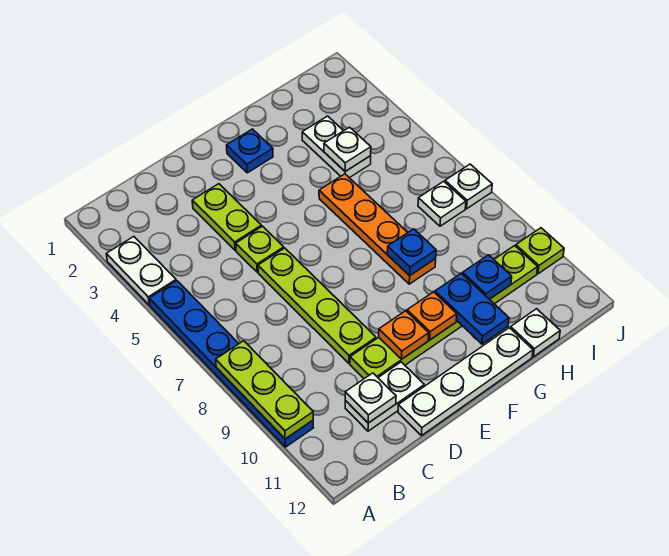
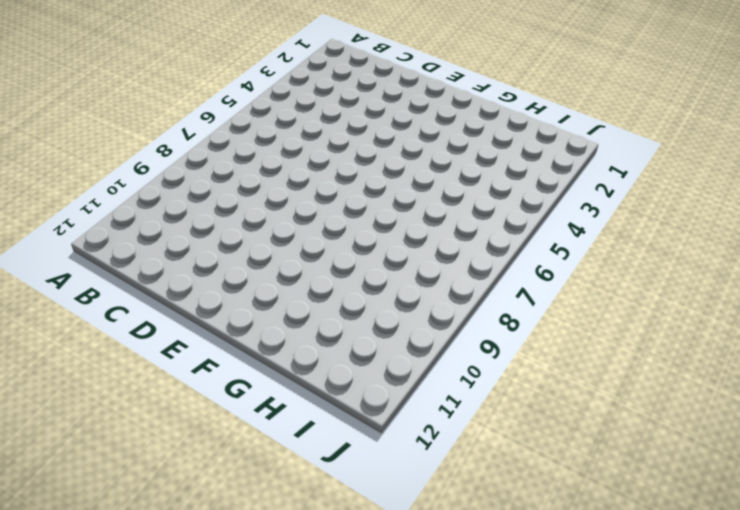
none -> white 1x2 plate [106,237,176,305]
none -> blue 1x6 plate [149,281,314,447]
none -> white 1x2 plate [345,362,424,431]

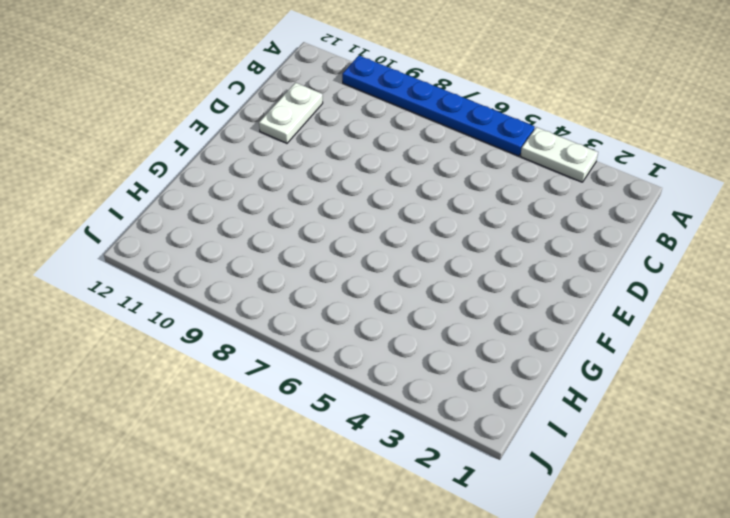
none -> lime 1x2 plate [192,184,262,250]
none -> lime 1x1 plate [236,226,284,272]
none -> lime 1x4 plate [258,248,376,363]

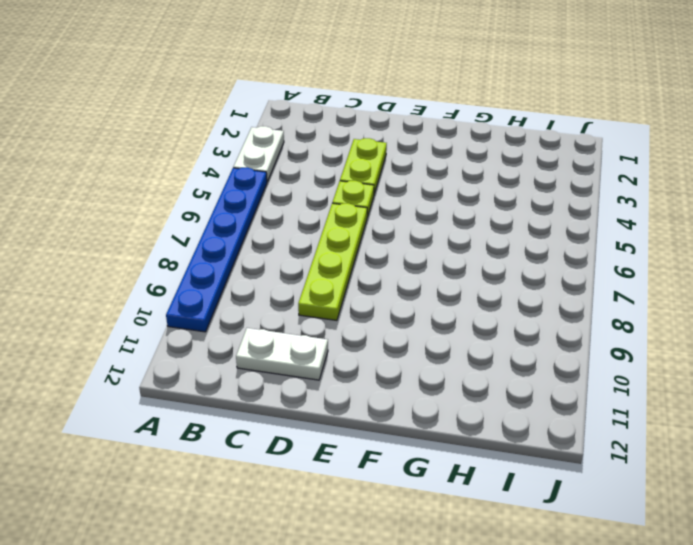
none -> lime 1x6 plate [350,246,538,379]
none -> white 1x4 plate [398,328,533,436]
none -> blue 1x1 plate [227,129,273,173]

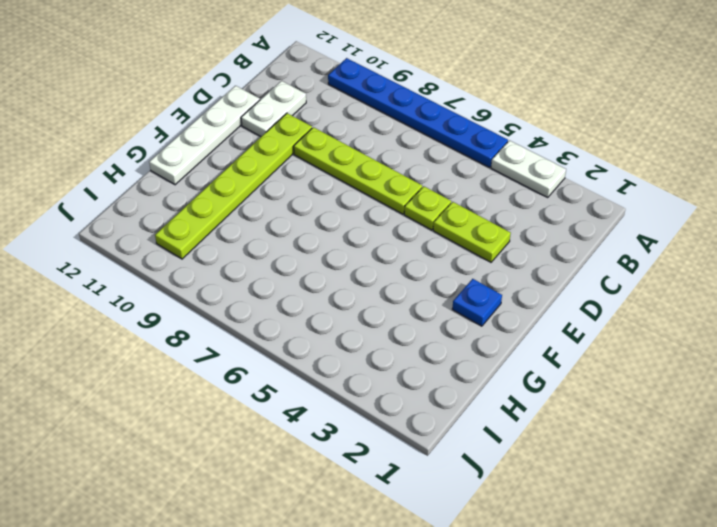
none -> orange 1x4 plate [319,174,436,284]
none -> white 1x2 plate [302,116,371,178]
none -> white 1x1 plate [511,309,560,357]

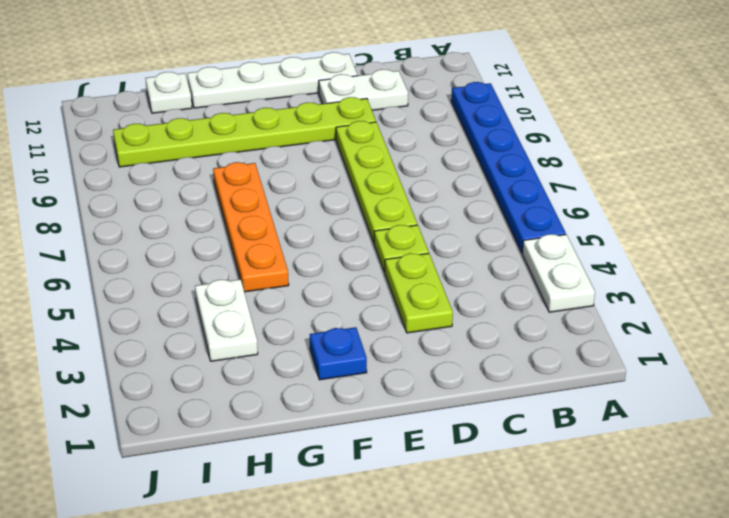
none -> white 1x1 plate [418,181,466,226]
none -> white 1x1 plate [445,164,492,209]
none -> lime 1x1 plate [516,228,564,274]

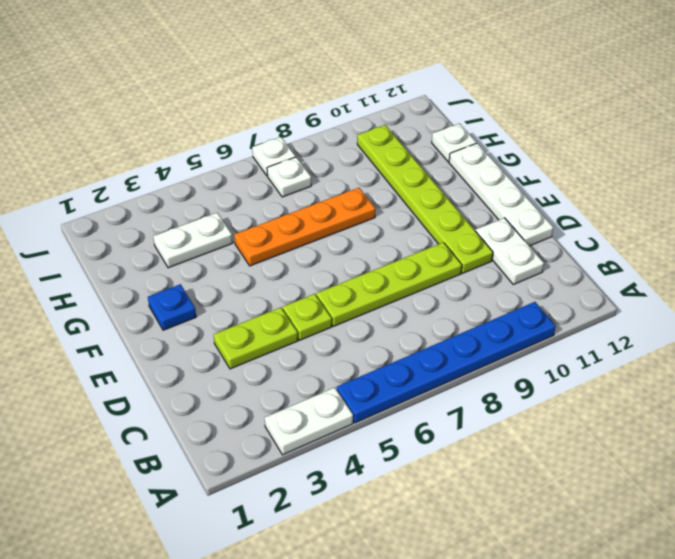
none -> lime 1x1 plate [516,228,564,274]
none -> lime 1x3 plate [216,341,313,439]
none -> white 1x1 plate [345,373,396,423]

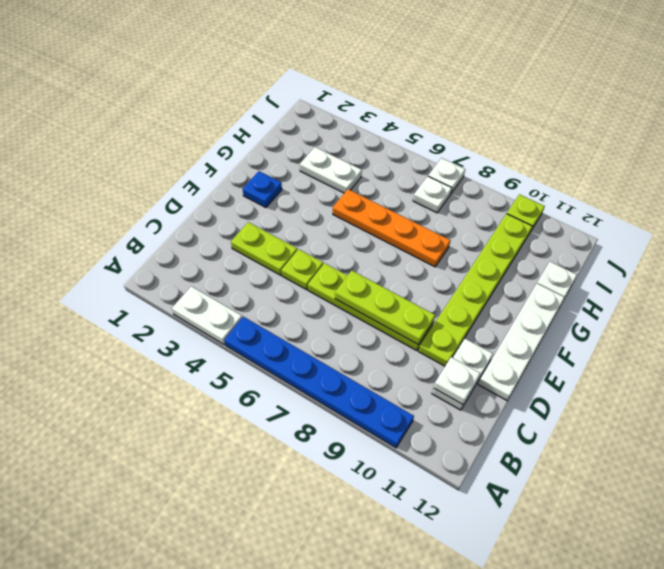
lime 1x3 plate [335,271,435,345] -> lime 1x3 plate moved to [216,341,313,439]
none -> orange 1x1 plate [379,311,429,359]
none -> orange 1x1 plate [407,292,457,340]
none -> blue 1x1 plate [387,229,436,276]

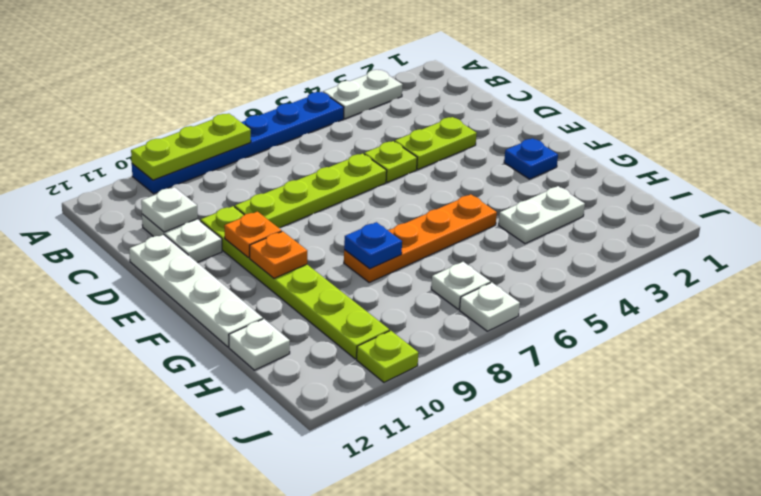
none -> blue 1x2 plate [435,273,509,344]
none -> white 1x1 plate [324,127,371,171]
none -> blue 1x1 plate [463,255,512,299]

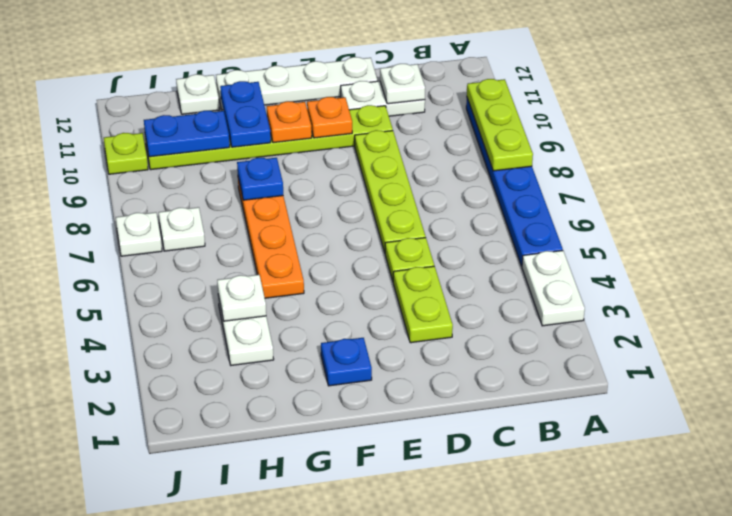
blue 1x2 plate [144,111,230,157] -> blue 1x1 plate [463,255,512,299]

